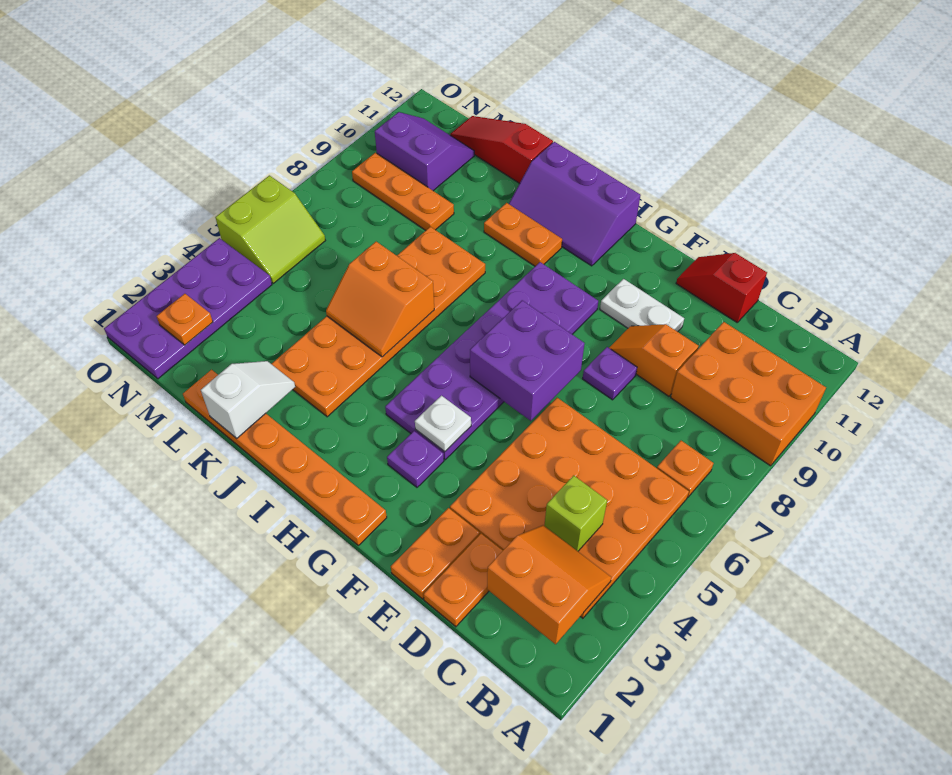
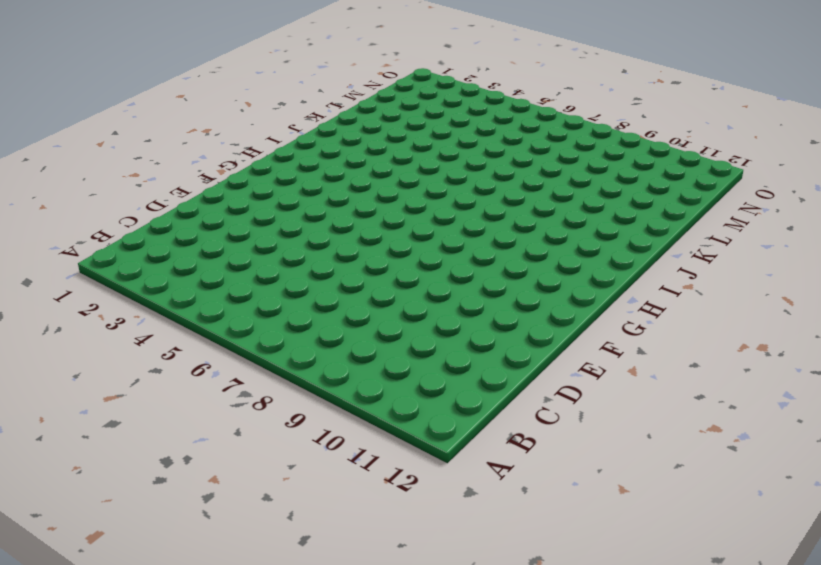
none -> orange 2x3 brick [671,322,826,466]
none -> orange 4x4 plate [450,398,689,618]
none -> orange 1x1 plate [657,441,713,497]

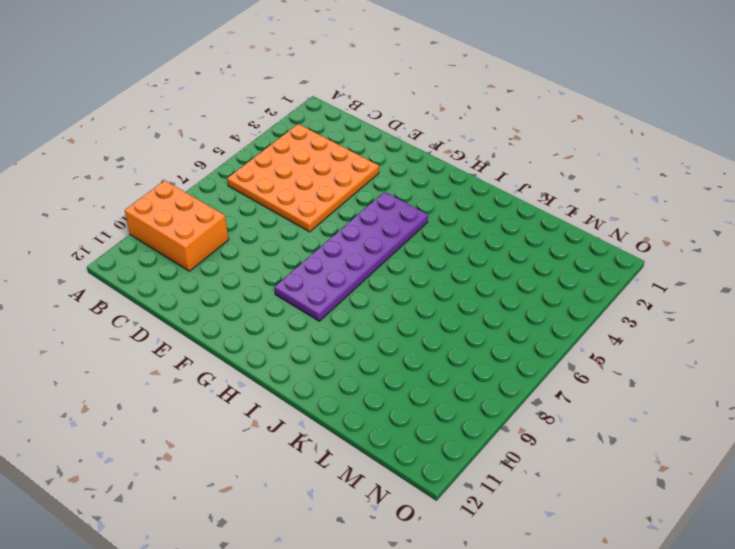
none -> orange 1x1 plate [657,441,713,497]
none -> orange 1x2 plate [424,534,503,627]
none -> orange 1x2 slope [609,324,698,396]

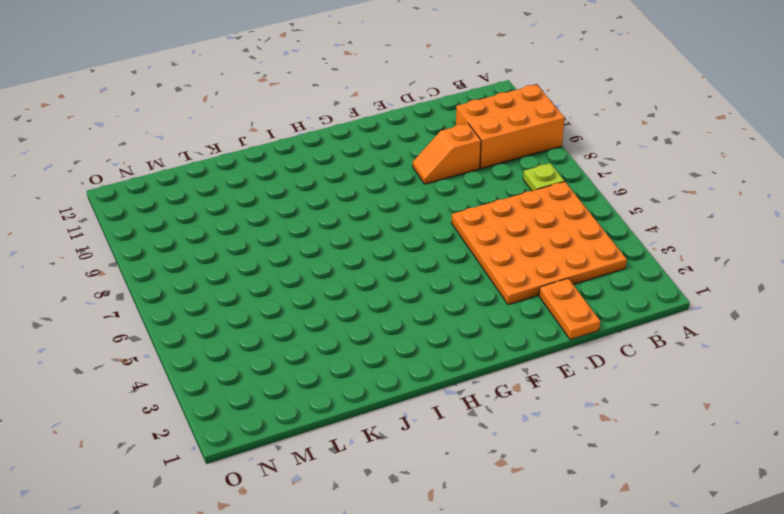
lime 1x1 plate [523,163,564,191] -> orange 1x1 plate [657,441,713,497]
none -> red 1x2 slope [676,253,767,322]
none -> orange 1x2 plate [391,508,480,599]
none -> purple 1x1 plate [583,347,637,400]

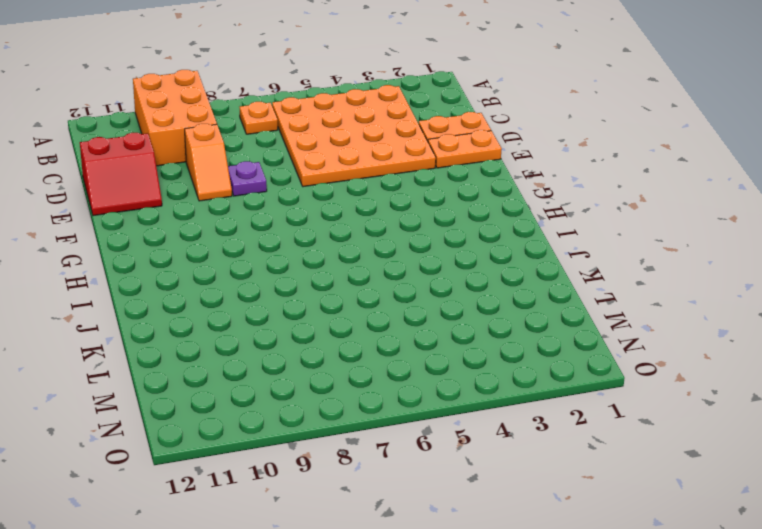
red 2x2 slope [80,133,162,216] -> red 1x2 slope [676,253,767,322]
none -> white 1x2 plate [600,279,684,332]
none -> orange 1x6 plate [183,370,387,545]
none -> purple 1x1 plate [387,431,444,487]

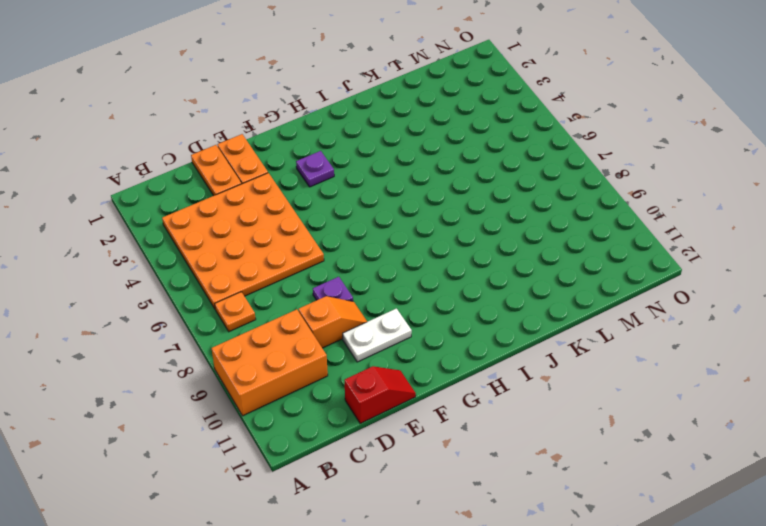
none -> orange 1x6 plate [183,370,387,545]
none -> purple 2x6 plate [385,262,598,460]
none -> purple 2x3 slope [509,142,641,266]

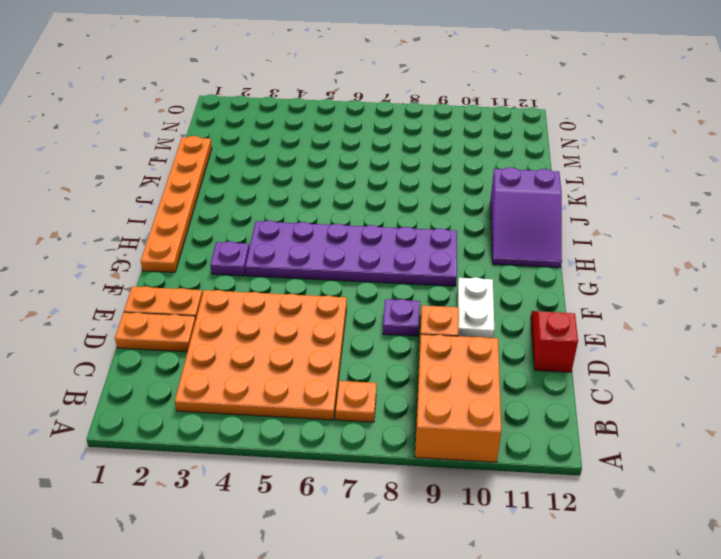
purple 2x3 slope [491,167,562,267] -> purple 2x3 slope turned to [509,142,641,266]
none -> orange 1x2 plate [484,203,562,266]
none -> orange 2x6 plate [272,227,485,417]
none -> red 1x3 slope [450,116,553,184]

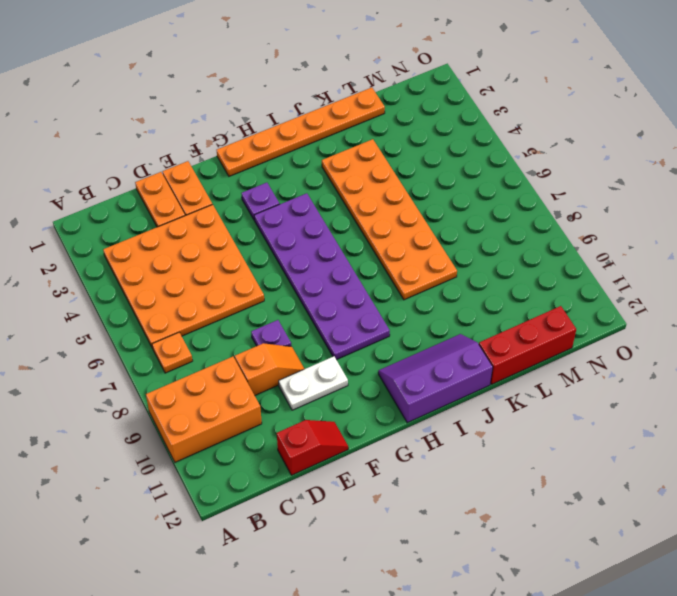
red 1x3 brick [479,306,576,384] -> red 1x3 slope [450,116,553,184]
none -> orange 1x2 plate [484,203,562,266]
none -> orange 1x3 plate [352,153,454,230]
none -> purple 2x2 slope [375,112,474,191]

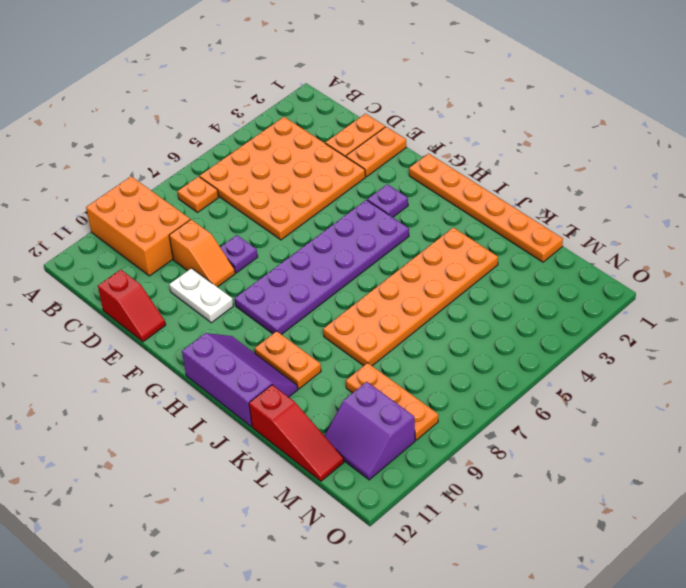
none -> purple 2x4 plate [104,238,272,379]
none -> lime 2x2 slope [215,175,325,283]
none -> orange 2x2 slope [487,525,611,644]

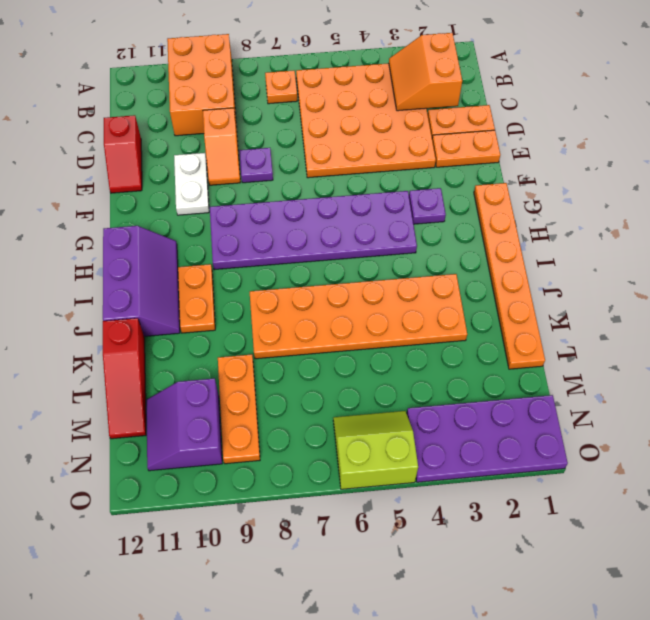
none -> lime 1x1 brick [544,475,607,551]
none -> purple 2x2 brick [470,300,585,421]
none -> white 1x1 plate [415,396,471,452]

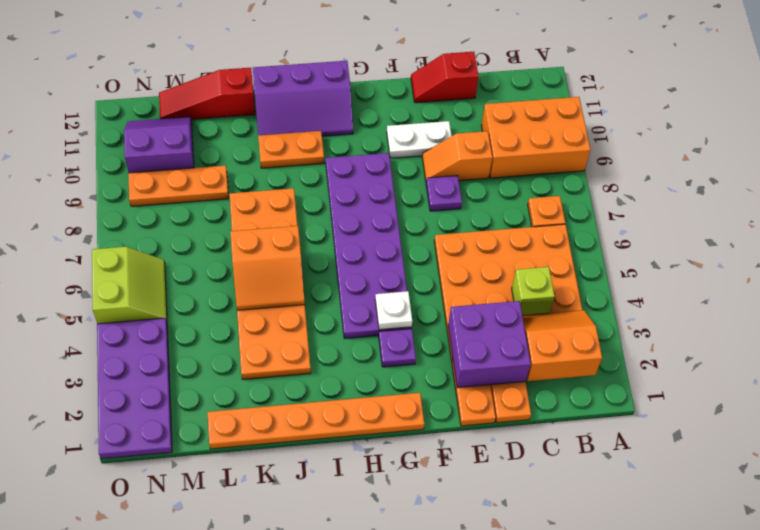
purple 2x2 brick [448,301,531,388] -> purple 2x2 brick moved to [470,300,585,421]
none -> white 1x2 slope [201,361,295,438]
none -> orange 1x1 plate [157,294,213,345]

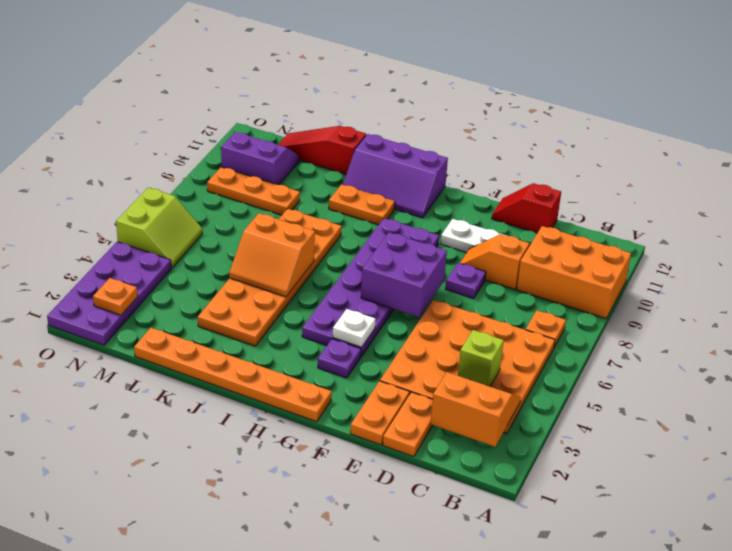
none -> white 1x2 slope [201,361,295,438]

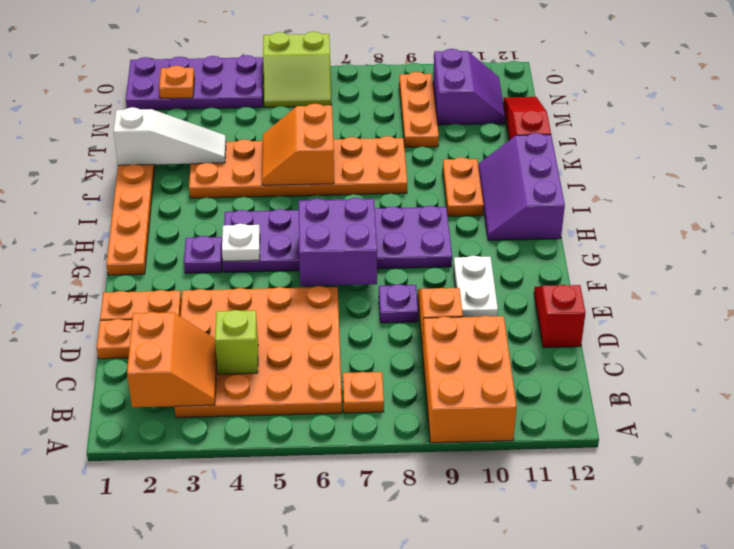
white 1x3 slope [113,107,226,165] -> white 1x2 slope [201,361,295,438]

